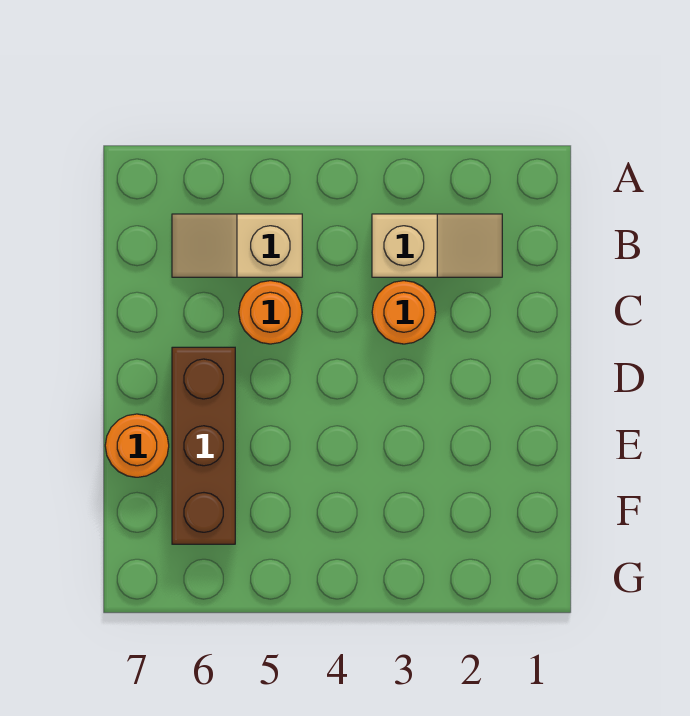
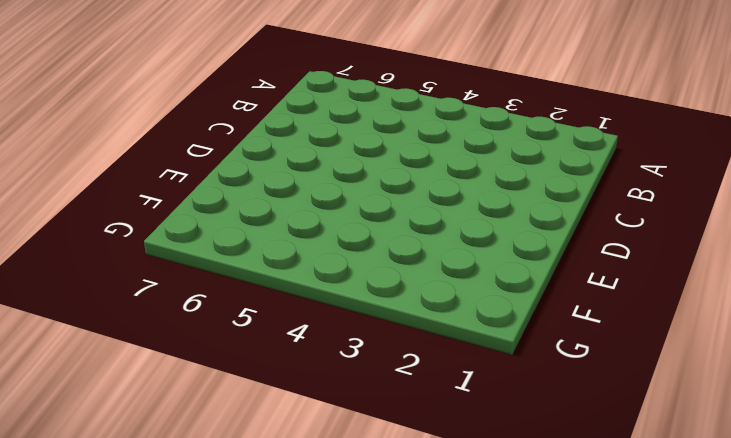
none -> tan 1x2 slope [372,214,502,277]
none -> tan 1x2 slope [172,214,302,277]

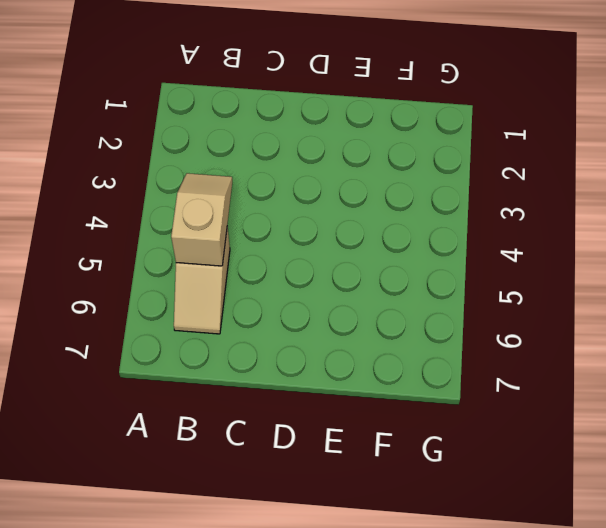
tan 1x2 slope [171,173,232,266] -> tan 1x2 slope moved to [372,214,502,277]
none -> orange 1x1 round brick [372,281,436,344]
none -> orange 1x1 round brick [239,281,302,344]

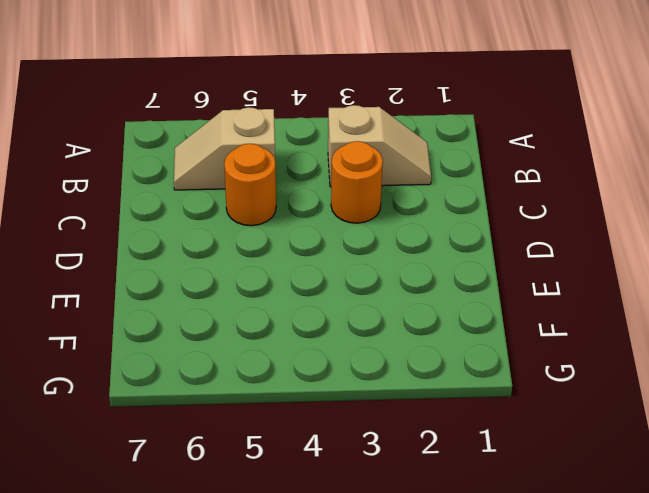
none -> brown 1x3 brick [172,347,235,544]
none -> orange 1x1 round brick [105,414,169,477]

